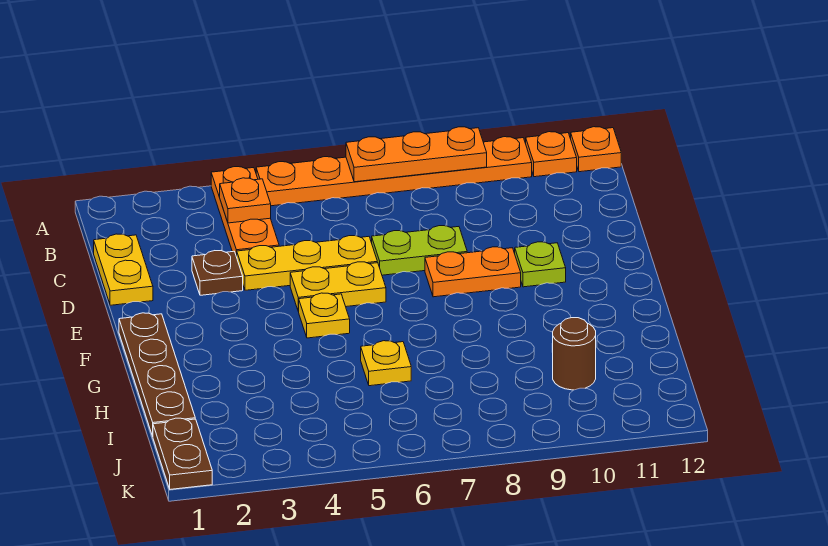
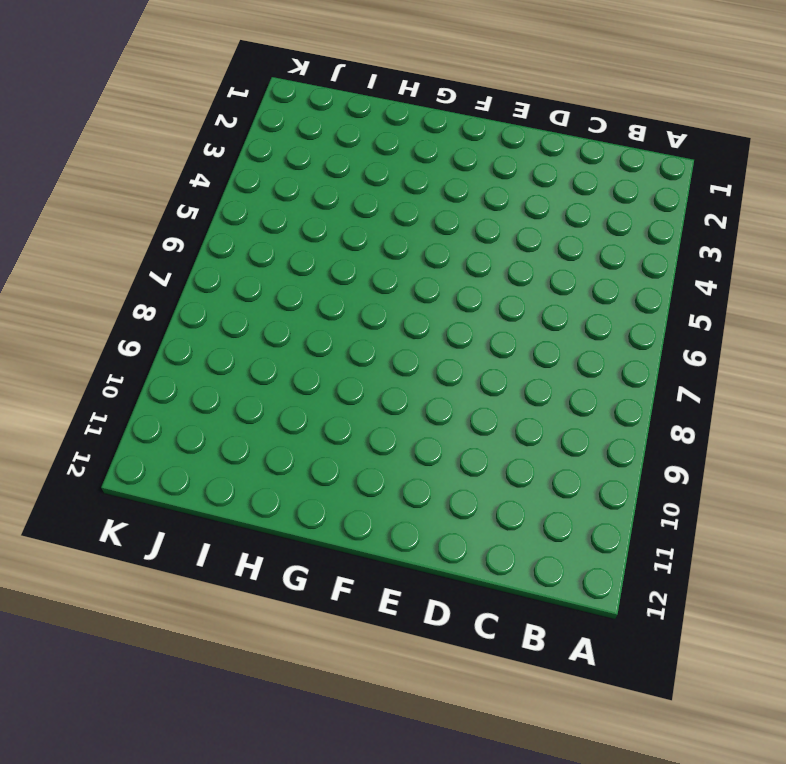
none -> orange 1x3 plate [211,167,279,257]
none -> orange 1x6 plate [256,137,532,206]
none -> orange 1x1 plate [526,132,577,177]

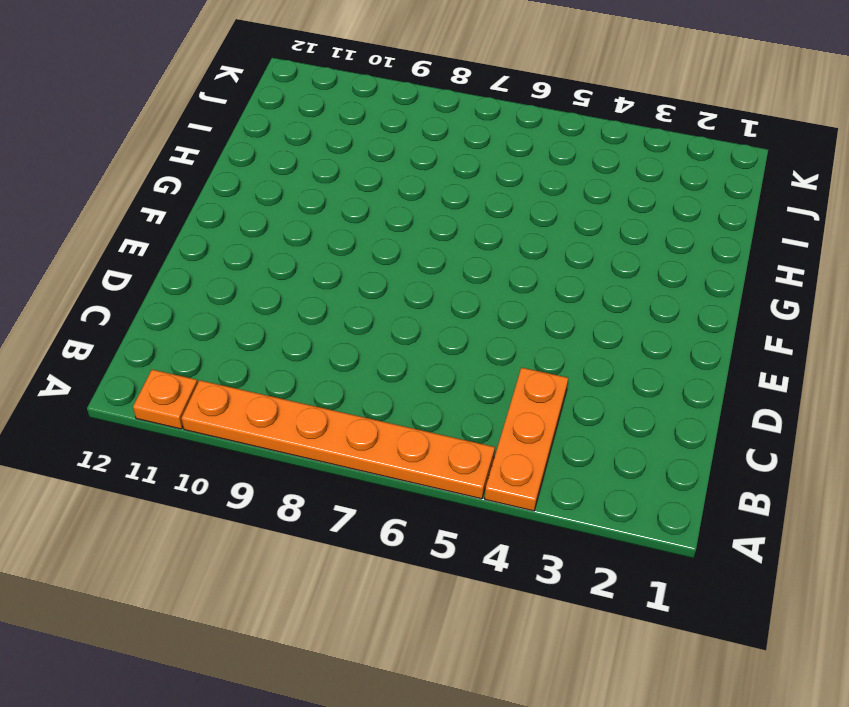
none -> orange 1x1 plate [571,127,621,172]
none -> yellow 1x2 plate [94,234,153,305]
none -> brown 1x1 plate [192,251,243,295]

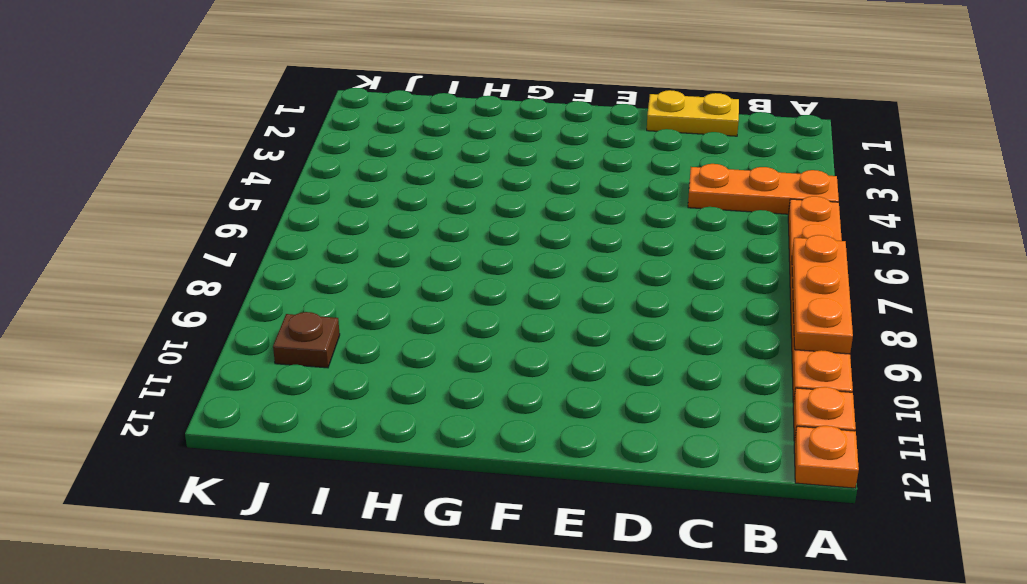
brown 1x1 plate [273,312,340,368] -> brown 1x1 plate moved to [192,251,243,295]
none -> yellow 1x3 plate [237,236,377,290]
none -> lime 1x2 plate [372,226,467,275]
none -> yellow 1x2 plate [290,262,386,311]

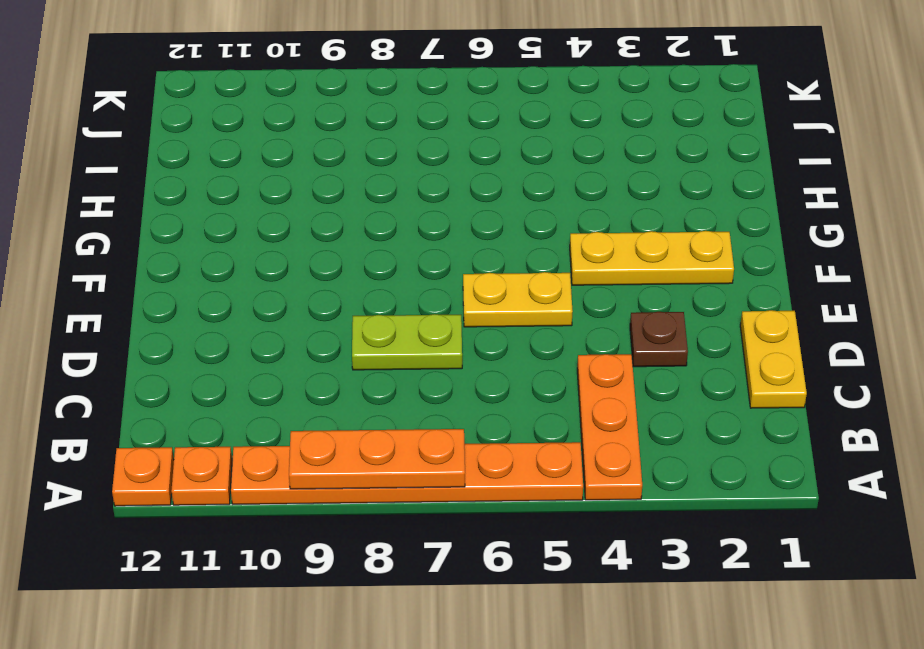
yellow 1x3 plate [570,231,734,285] -> yellow 1x3 plate moved to [237,236,377,290]
none -> orange 1x2 plate [425,247,521,297]
none -> lime 1x1 plate [515,242,566,287]
none -> brown 1x4 plate [119,313,195,436]

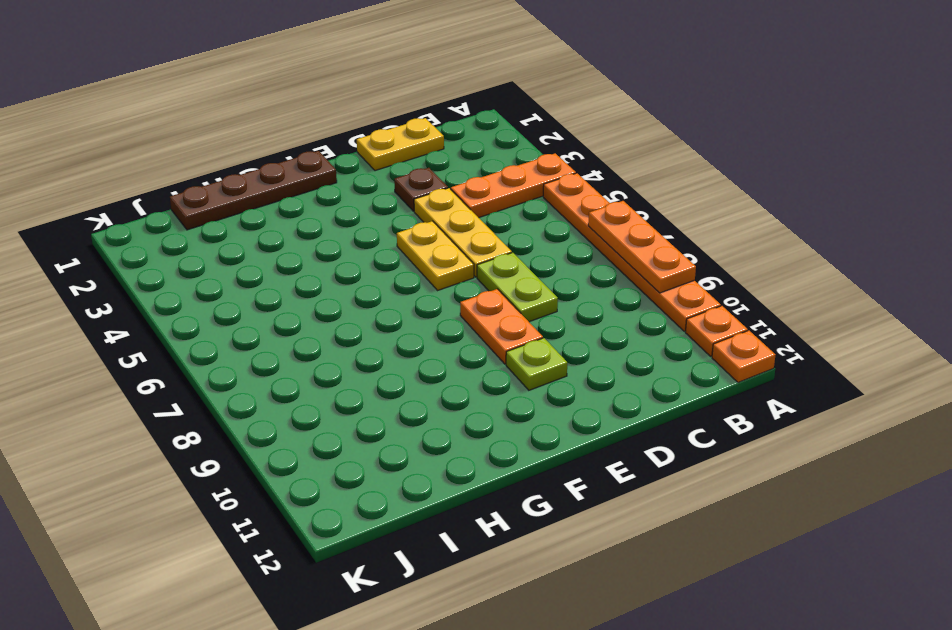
none -> yellow 1x1 plate [298,293,350,338]
none -> yellow 1x1 plate [361,341,411,386]
none -> brown 1x1 round brick [552,318,596,390]

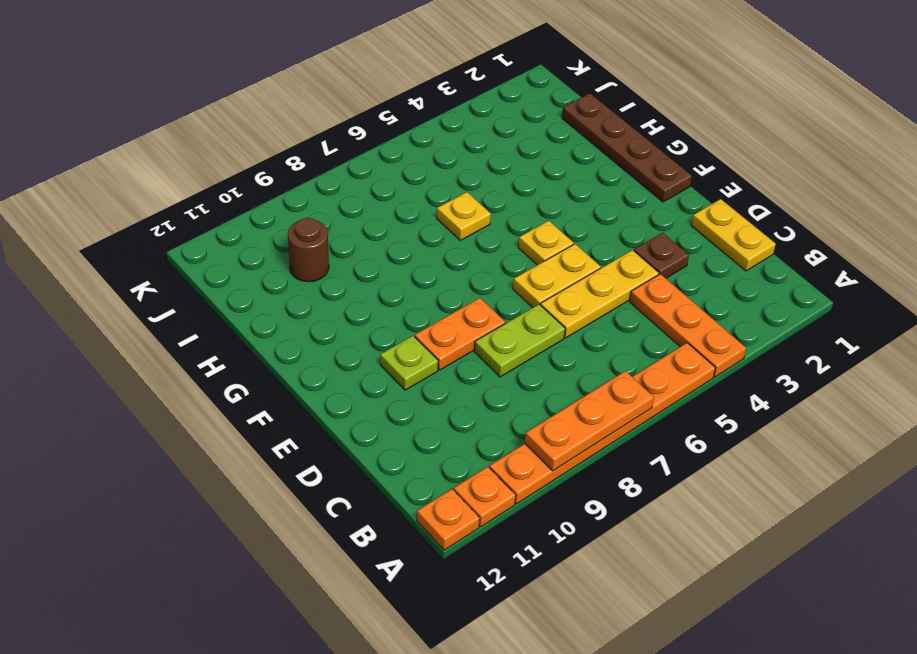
none -> brown 1x2 plate [153,418,212,489]
none -> orange 1x1 plate [220,178,271,223]

